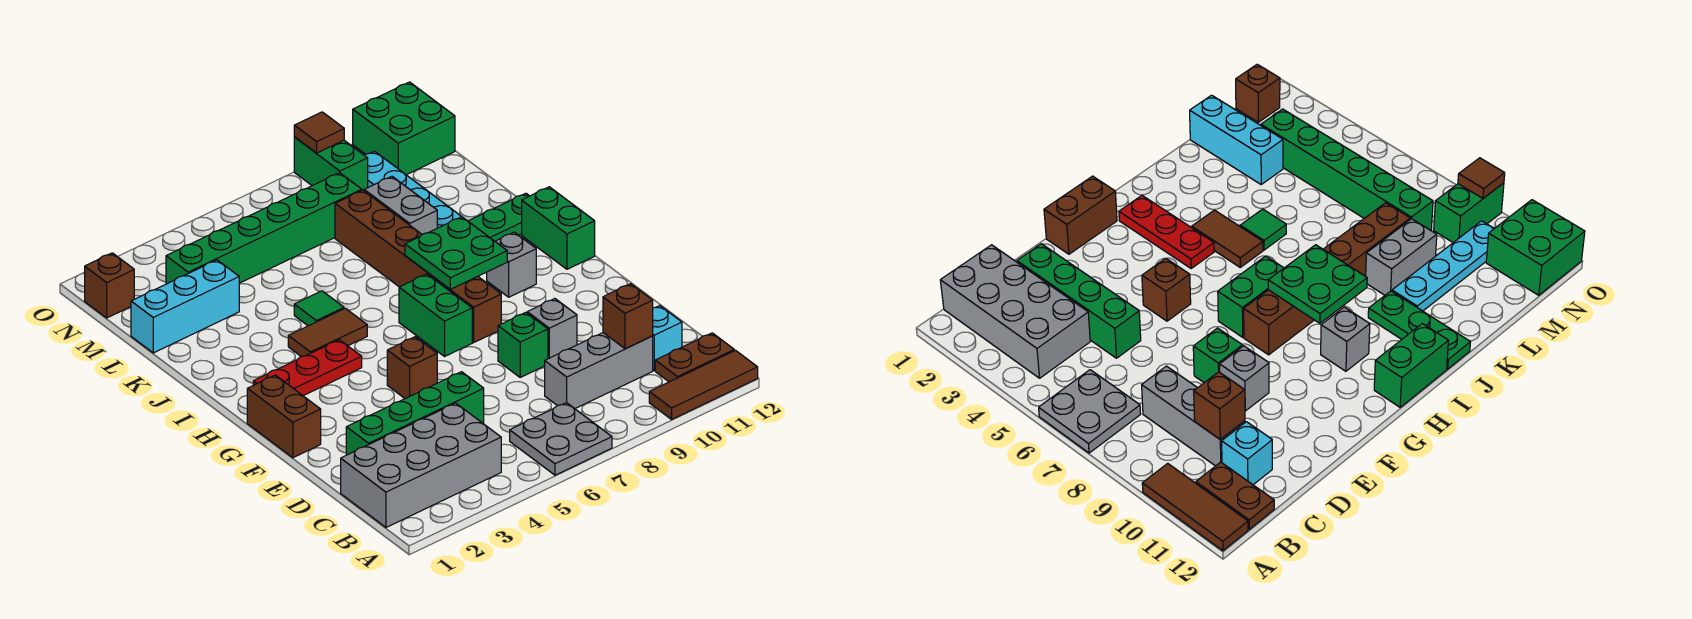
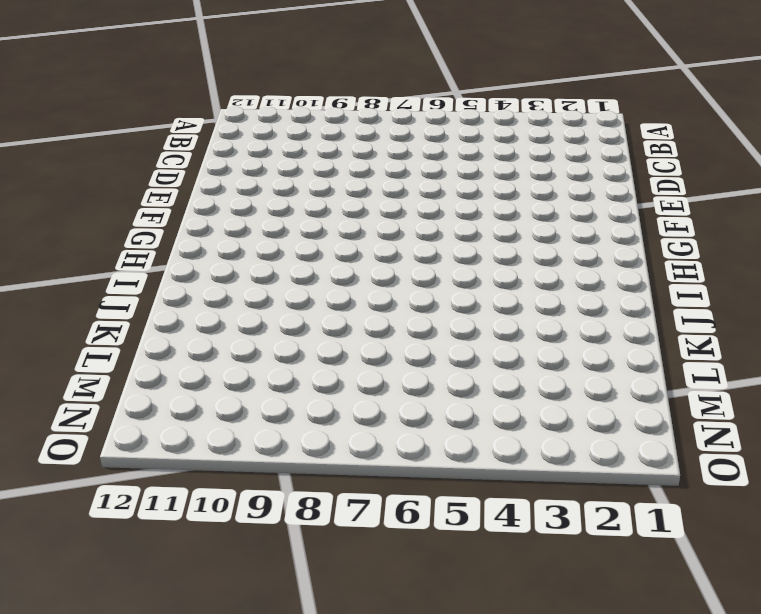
none -> grey 2x2 plate [510,403,612,475]
none -> brown 1x3 tile [649,350,758,419]
none -> grey 2x4 brick [341,403,501,527]

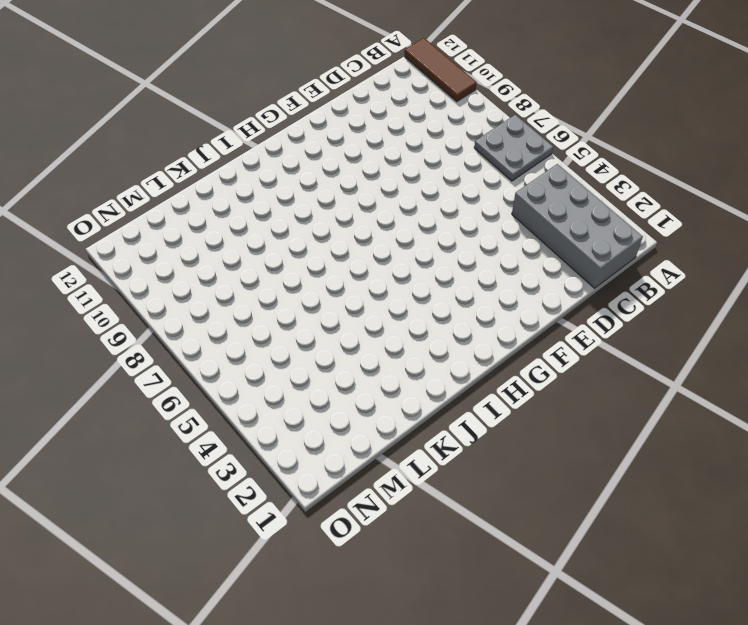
none -> brown 1x2 plate [655,333,734,382]
none -> grey 1x3 brick [545,333,653,409]
none -> cyan 1x1 brick [653,306,682,371]

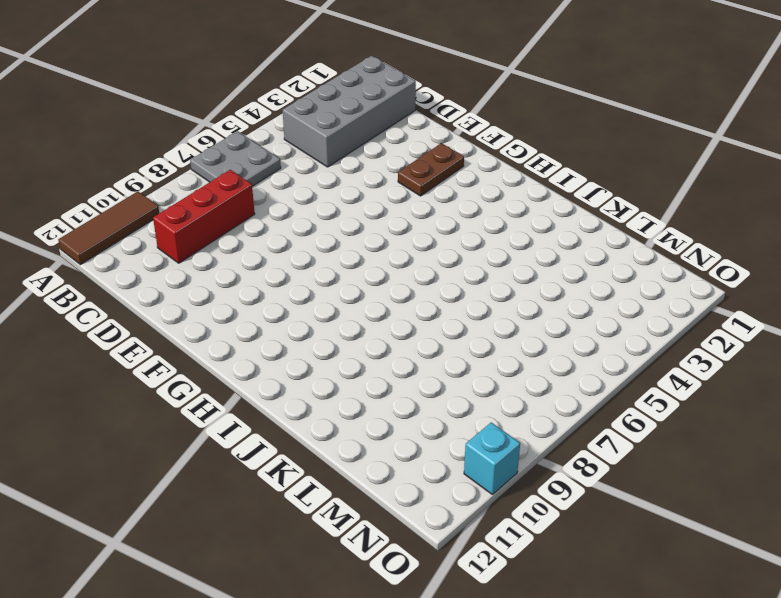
red 1x3 brick [153,170,255,263] -> grey 1x3 brick [545,333,653,409]
brown 1x2 plate [398,143,464,196] -> brown 1x2 plate moved to [655,333,734,382]
cyan 1x1 brick [464,423,520,494] -> cyan 1x1 brick moved to [653,306,682,371]
none -> green 1x4 brick [346,372,484,455]
none -> green 1x1 brick [498,312,548,377]
none -> grey 1x1 brick [527,299,577,359]

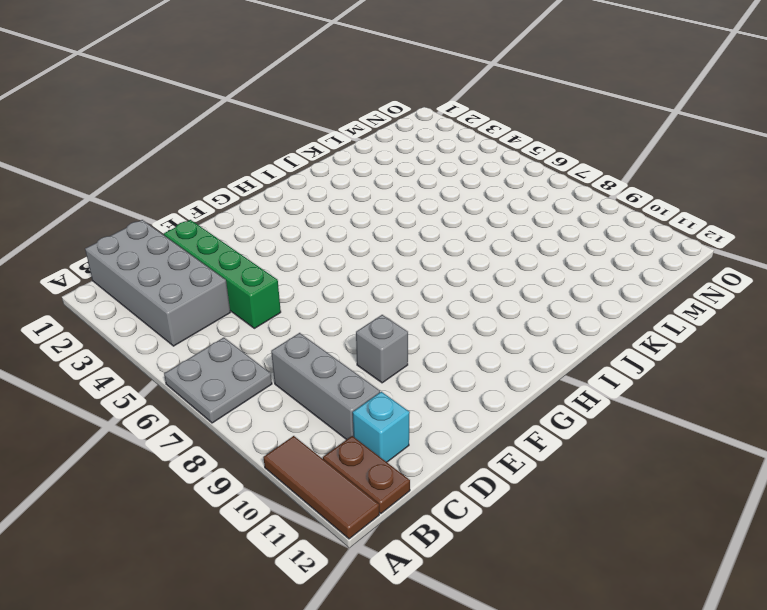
none -> green 1x1 brick [498,312,548,377]
none -> brown 1x2 brick [247,375,321,458]
none -> brown 1x1 brick [387,337,437,398]

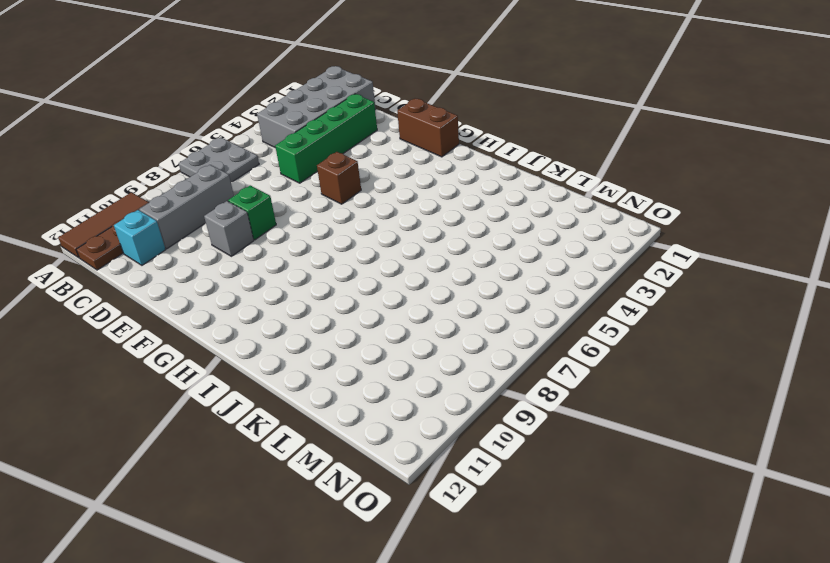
none -> green 1x2 brick [399,274,472,356]
none -> brown 1x6 brick [335,190,501,342]
none -> red 1x3 plate [253,340,362,396]

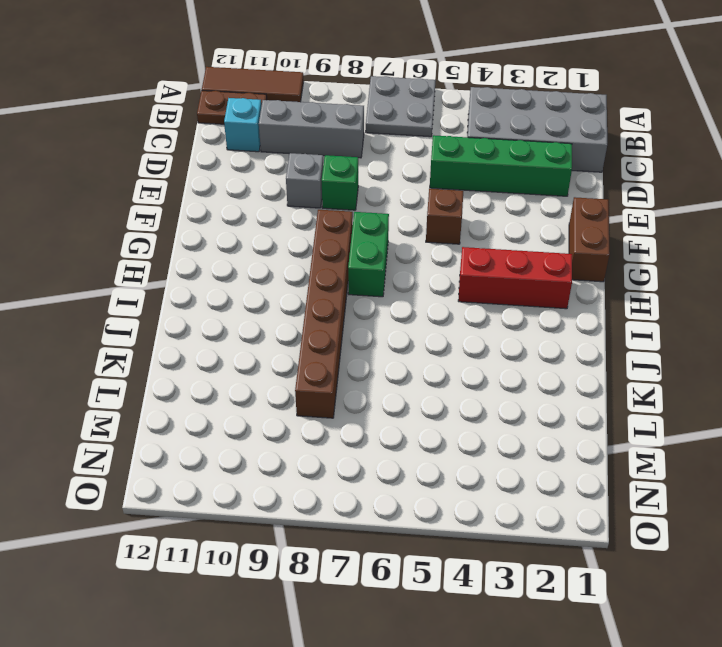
red 1x3 brick [458,247,572,309] -> red 1x3 plate [253,340,362,396]
none -> grey 1x1 brick [487,232,536,297]
none -> green 1x2 brick [522,187,595,269]
none -> brown 1x2 tile [288,308,367,357]

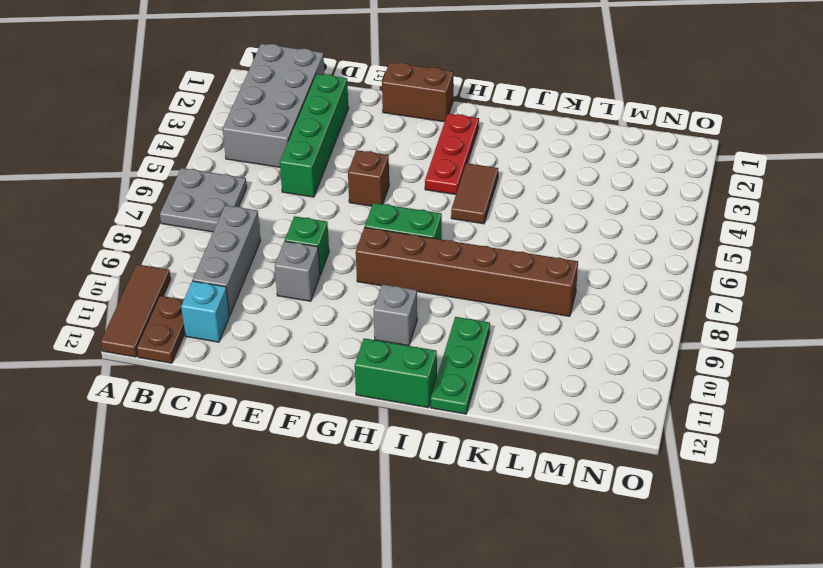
none -> green 1x1 tile [294,291,344,326]
none -> grey 1x2 brick [364,176,437,234]
none -> cyan 1x4 plate [364,151,462,228]

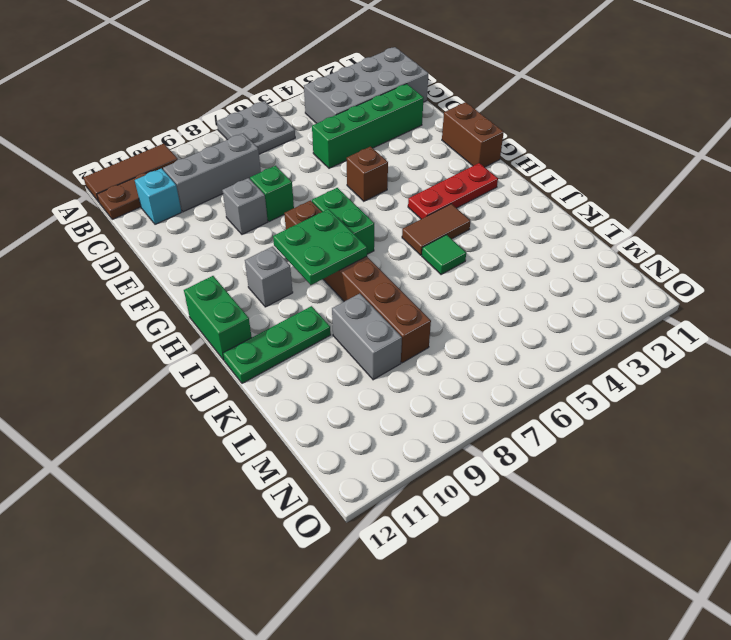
none -> cyan 1x4 plate [364,151,462,228]
none -> cyan 1x3 brick [131,260,239,353]
none -> green 1x6 brick [166,173,362,284]

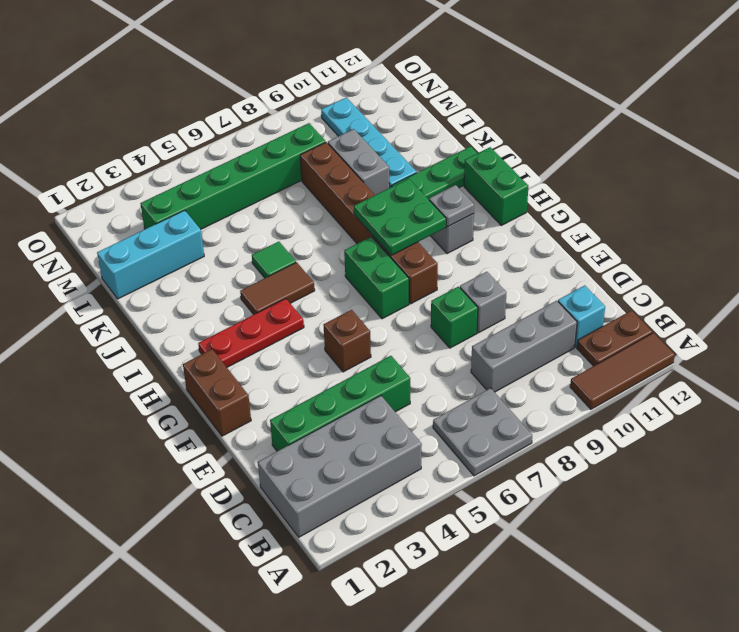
grey 1x1 plate [429,185,474,227] -> none
none -> brown 1x1 brick [85,253,134,318]
none -> green 1x2 brick [294,137,368,191]
none -> green 2x2 brick [353,82,455,175]

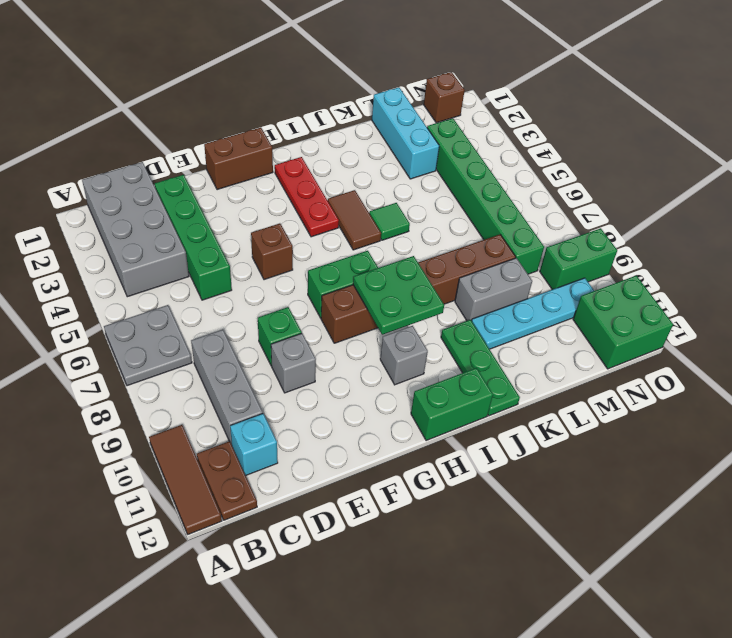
none -> brown 1x1 brick [603,284,653,349]
none -> brown 1x1 tile [294,112,344,153]

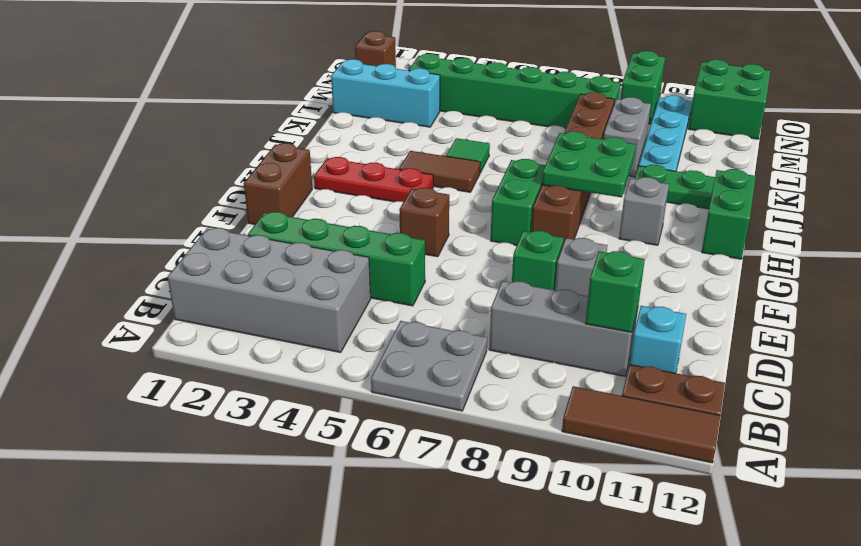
green 1x1 brick [585,251,645,332] -> brown 1x1 brick [603,284,653,349]
none -> brown 1x1 tile [294,112,344,153]

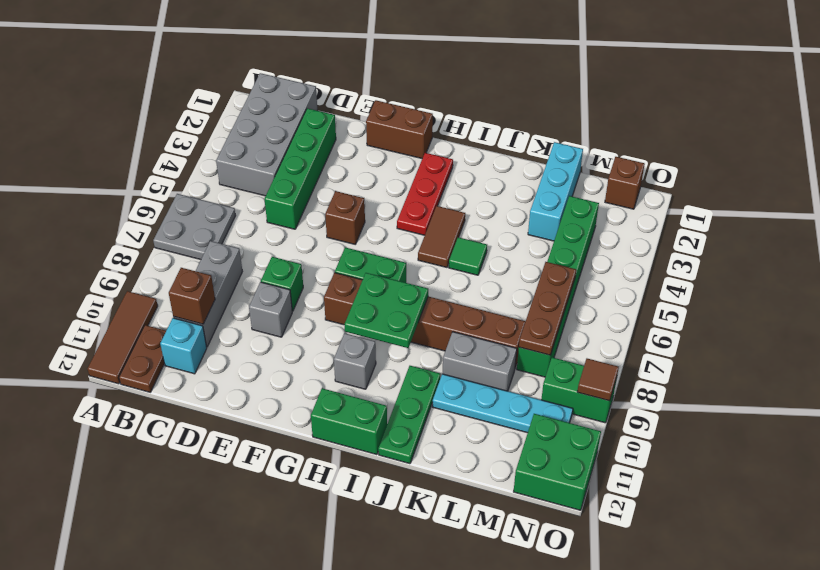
brown 1x3 plate [519,262,576,355] -> none

